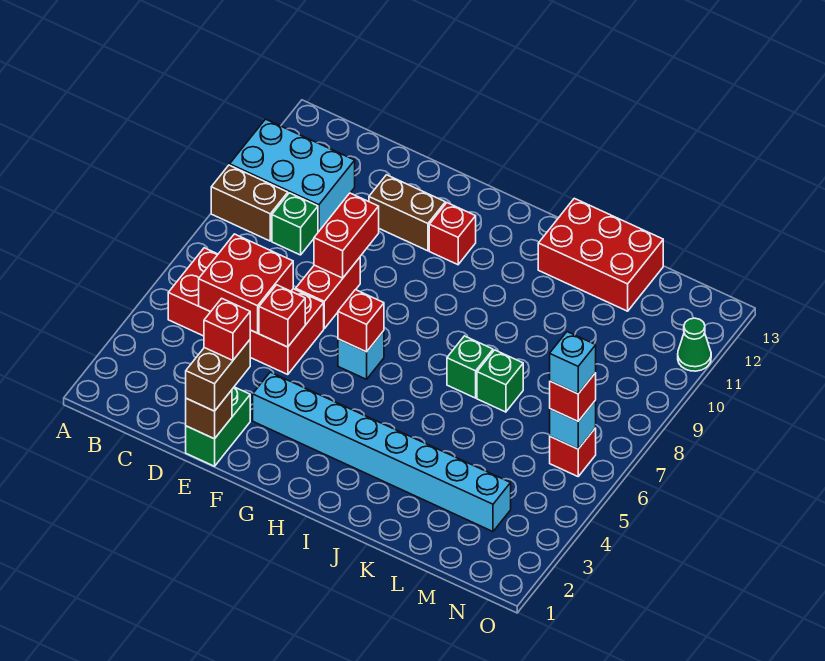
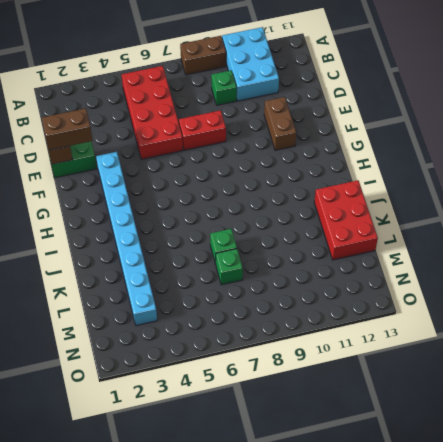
brown 1x2 brick [180,36,226,75] -> brown 1x2 brick turned to [211,165,288,241]
green 1x1 brick [216,249,243,285] -> green 1x1 brick moved to [447,336,493,398]
none -> cyan 1x1 brick [338,331,384,379]
none -> red 1x1 brick [429,203,476,265]
none -> red 1x1 brick [550,428,596,476]

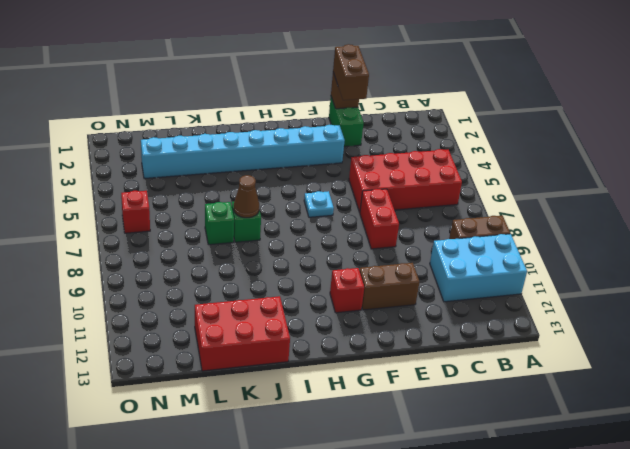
cyan 1x1 plate [304,191,334,217] -> cyan 1x1 brick [338,331,384,379]
brown 1x1 cone [234,175,259,218] -> none
none -> green 1x1 brick [272,193,318,255]
none -> green 1x1 cone [678,318,711,371]
none -> red 2x2 brick [199,234,293,333]

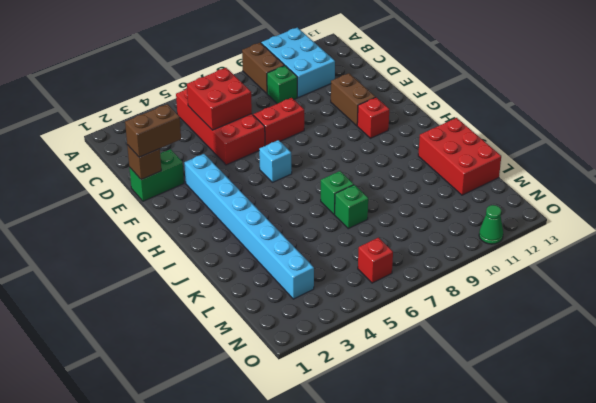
none -> red 1x1 brick [259,285,305,347]
none -> red 1x2 brick [314,193,379,278]
none -> red 1x1 brick [338,290,384,352]

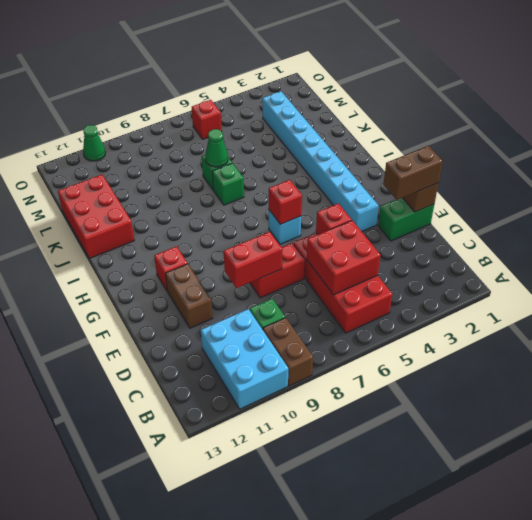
green 1x1 cone [205,129,228,167] -> none
none -> cyan 1x1 brick [550,400,596,449]
none -> red 1x1 brick [550,373,596,421]
none -> red 1x1 brick [204,298,250,360]

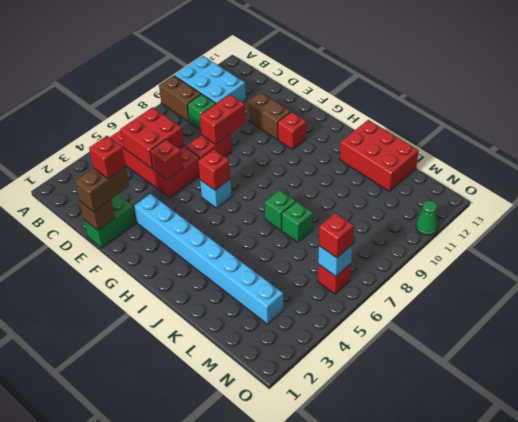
none -> cyan 1x1 brick [550,332,596,394]

